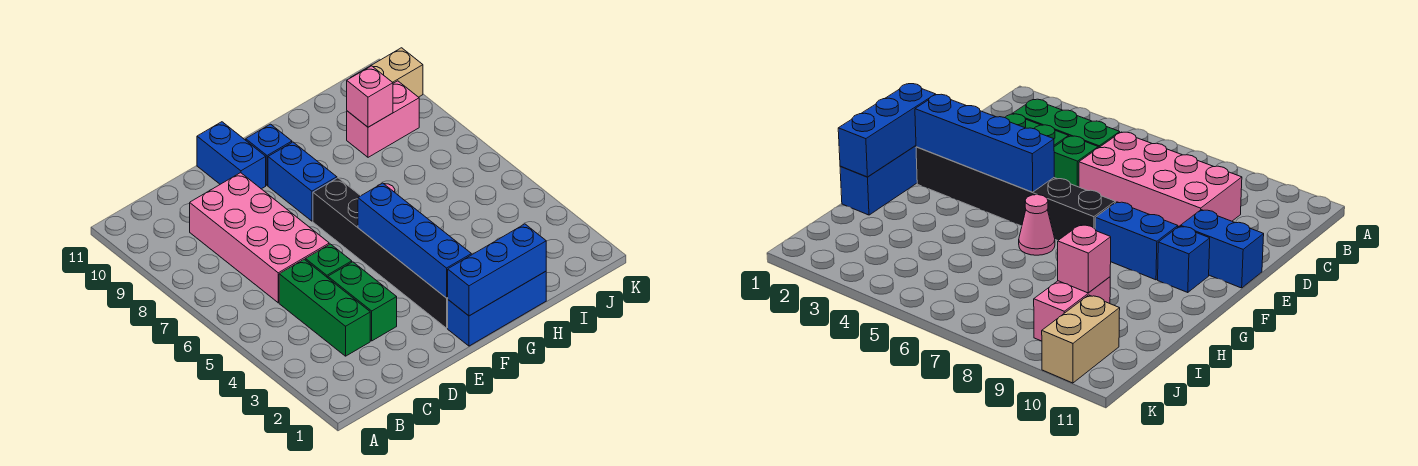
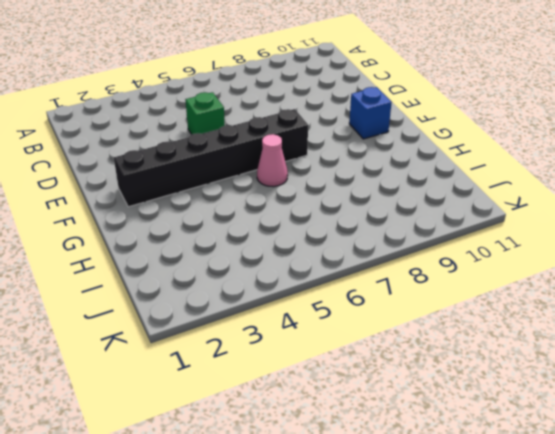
none -> green 1x3 brick [279,259,370,356]
none -> pink 2x4 brick [190,173,329,303]
none -> green 1x2 brick [328,262,397,341]

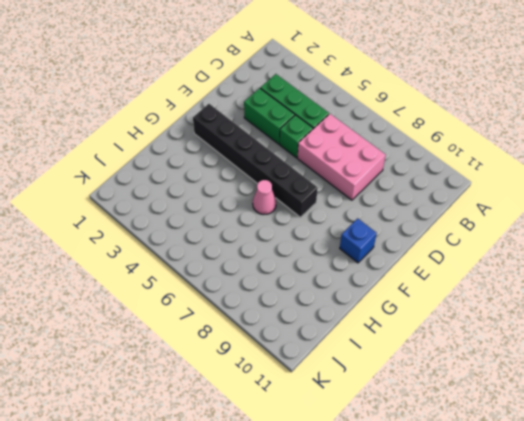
pink 2x3 brick [297,114,386,200] -> pink 2x4 brick [190,173,329,303]
none -> blue 1x2 brick [197,122,266,189]
none -> blue 1x3 brick [448,271,546,346]
none -> blue 1x2 brick [268,142,337,221]

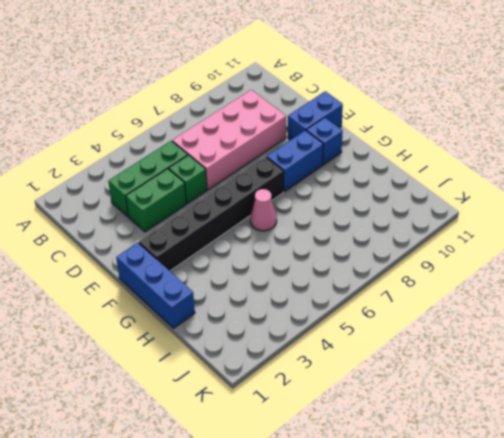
none -> pink 1x2 brick [347,81,419,157]
none -> tan 1x2 brick [351,48,423,97]
none -> blue 1x3 brick [448,224,546,316]

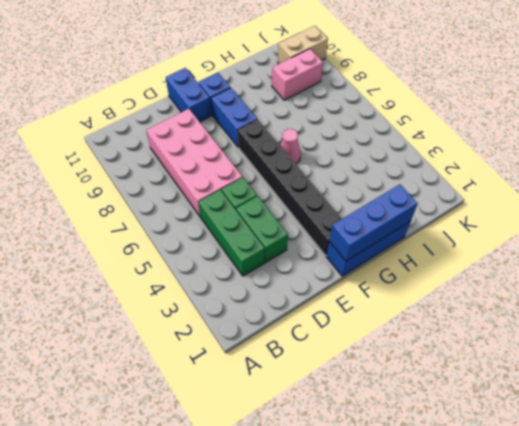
none -> blue 1x4 brick [358,183,471,298]
none -> pink 1x1 brick [347,66,393,127]

